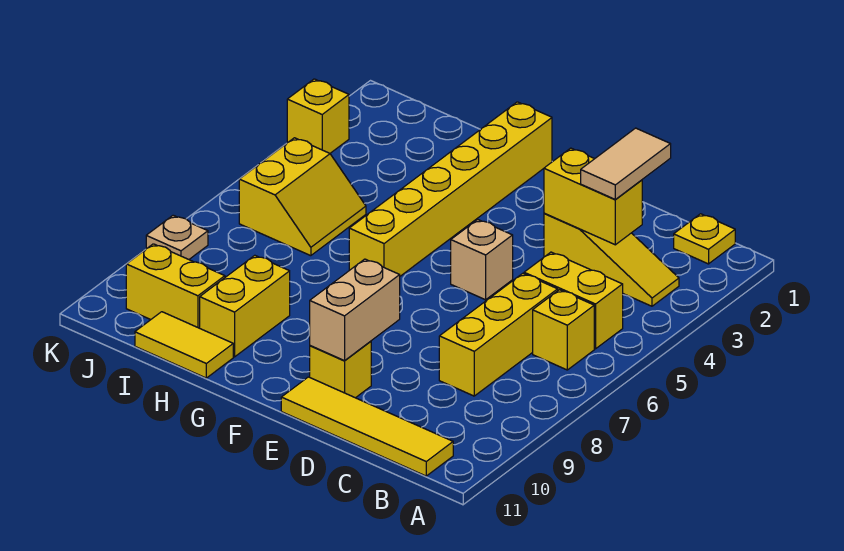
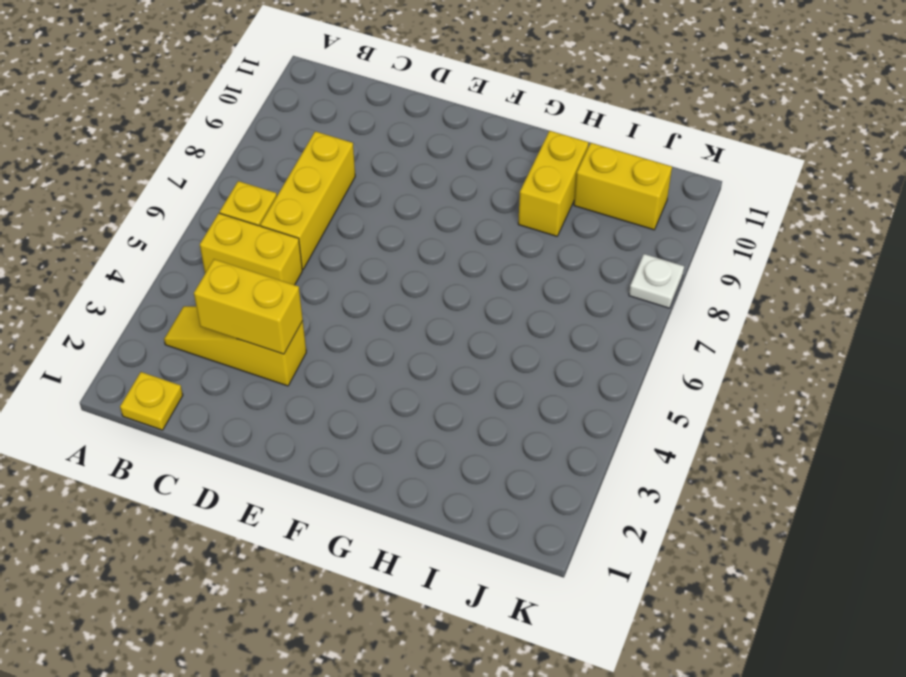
white 1x1 plate [629,254,684,308] -> tan 1x1 plate [146,215,208,259]
none -> yellow 1x4 tile [281,377,453,476]
none -> tan 1x1 brick [451,219,513,300]
none -> yellow 1x1 brick [310,341,371,398]

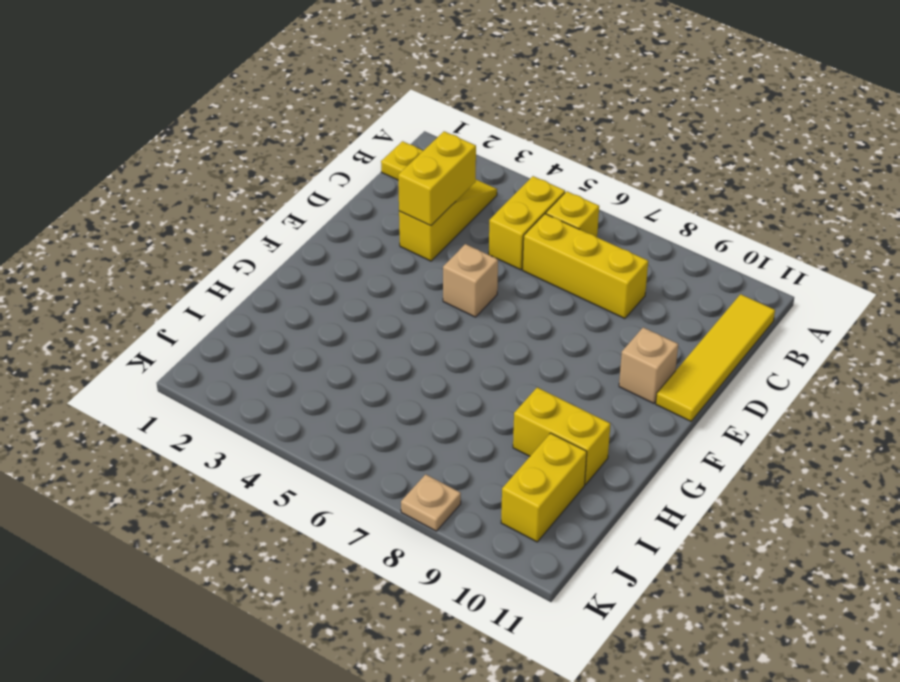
tan 1x1 brick [619,327,678,403] -> yellow 1x1 brick [310,341,371,398]
none -> yellow 1x6 brick [349,102,552,276]
none -> yellow 1x2 tile [135,312,233,378]
none -> yellow 2x2 slope [239,138,366,256]

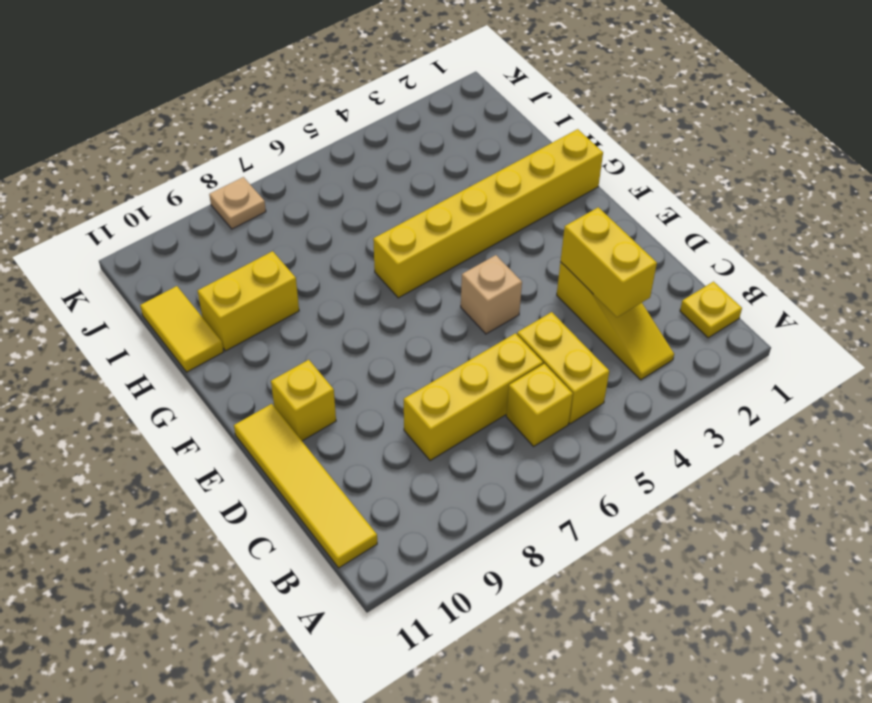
none -> yellow 2x2 slope [239,138,366,256]
none -> yellow 1x2 brick [126,244,225,328]
none -> yellow 1x1 brick [287,79,349,153]

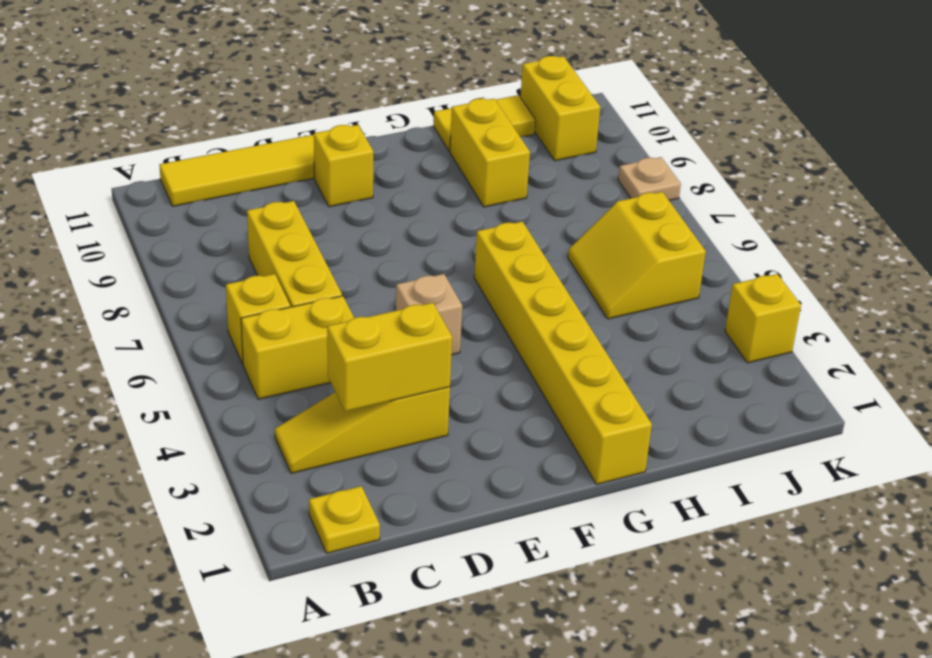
yellow 1x2 brick [520,56,600,161] -> yellow 1x2 brick turned to [126,244,225,328]
none -> tan 1x2 brick [310,259,400,361]
none -> tan 1x2 tile [581,128,671,200]

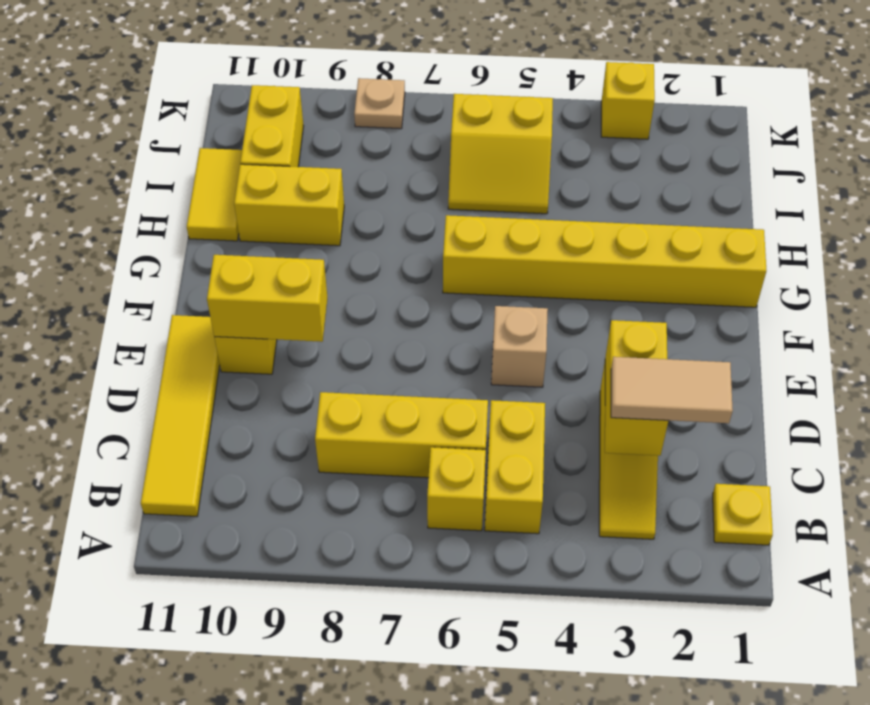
yellow 1x2 brick [207,255,327,342] -> tan 1x2 brick [310,259,400,361]

